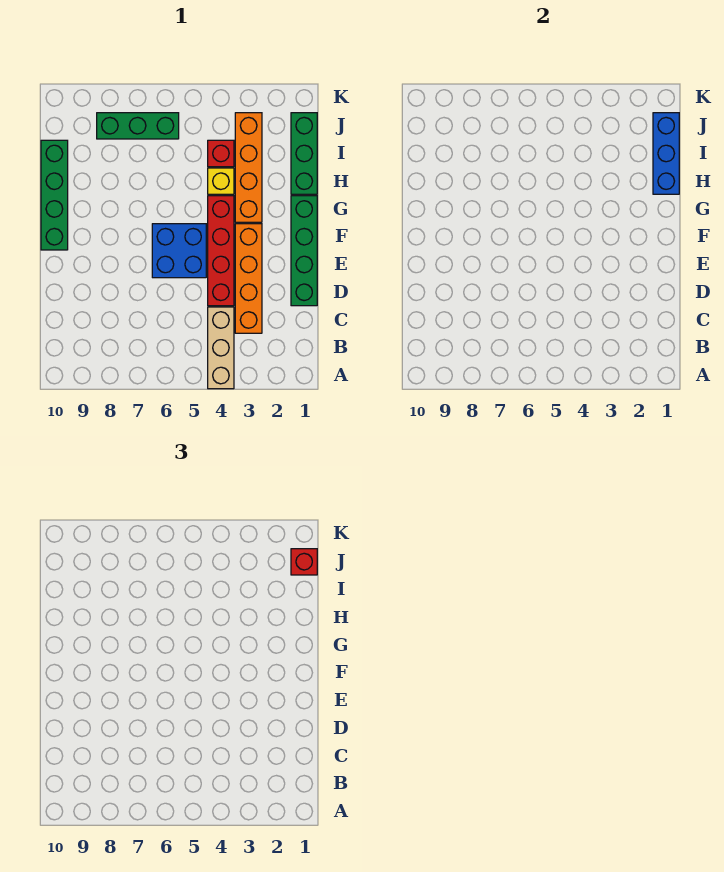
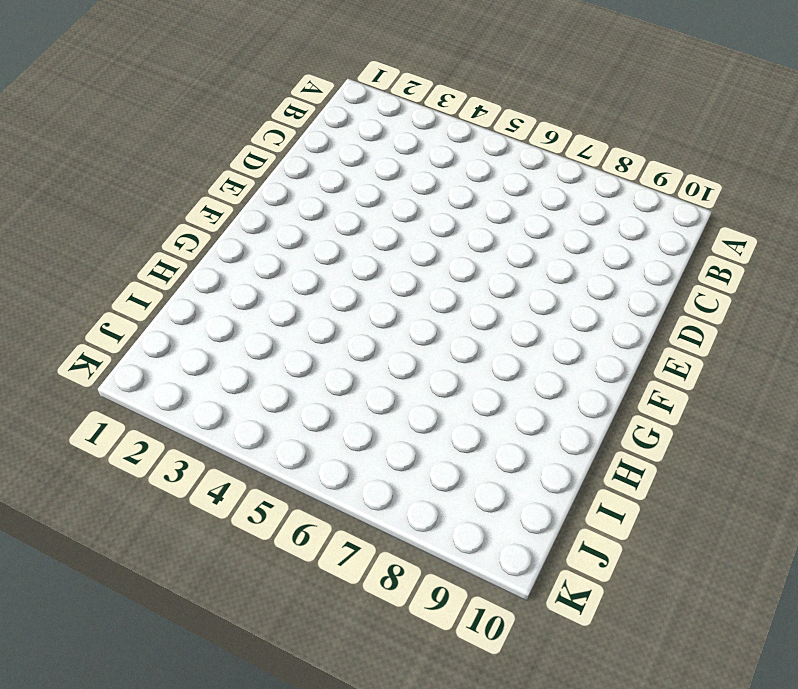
none -> tan 1x3 brick [208,307,234,389]
none -> orange 1x4 brick [235,224,262,333]
none -> green 1x4 brick [291,196,317,306]

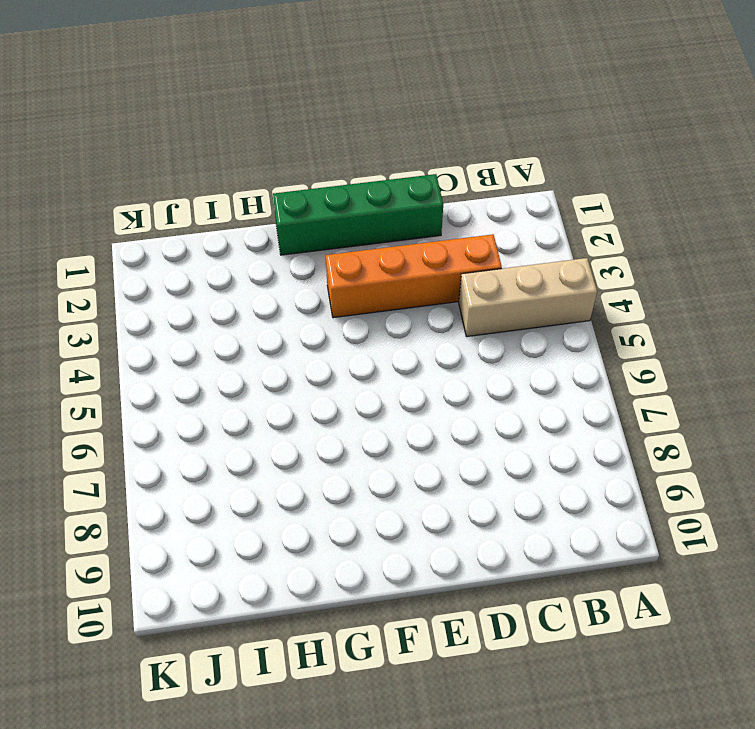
none -> red 1x4 brick [208,196,234,306]
none -> blue 2x2 brick [152,224,206,278]
none -> green 1x4 brick [41,140,68,250]

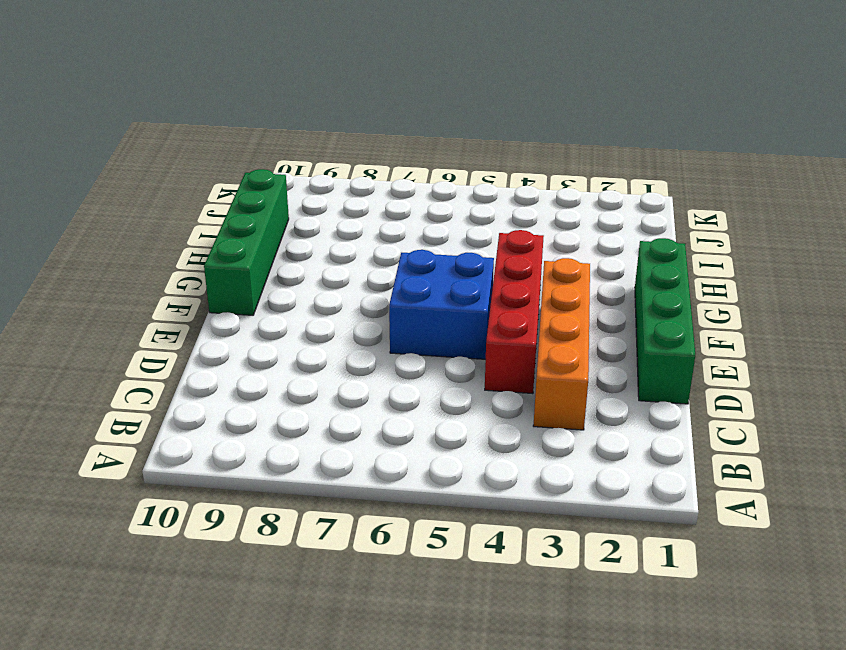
none -> tan 1x3 brick [208,307,234,389]
none -> orange 1x4 brick [235,113,262,222]
none -> green 1x3 brick [291,113,317,194]

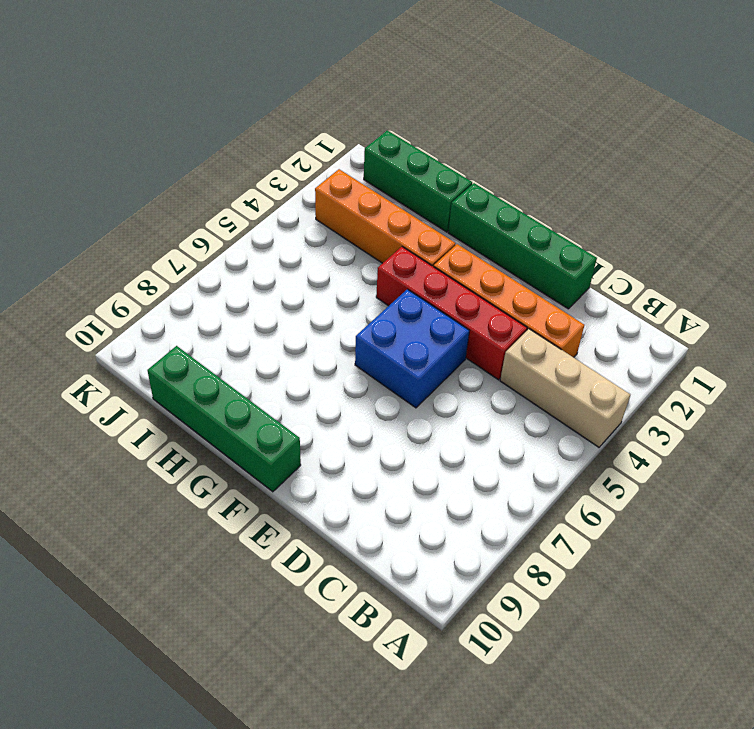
none -> yellow 1x1 brick [208,168,234,194]
none -> red 1x1 brick [208,140,234,167]
none -> green 1x3 brick [97,113,179,139]

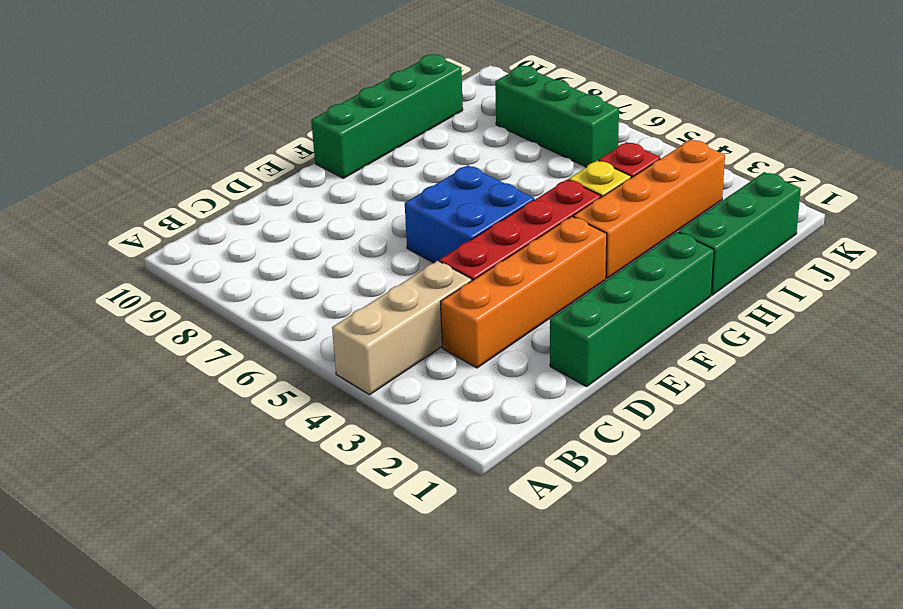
none -> blue 1x3 brick [653,113,679,194]
none -> red 1x1 brick [291,549,317,575]

